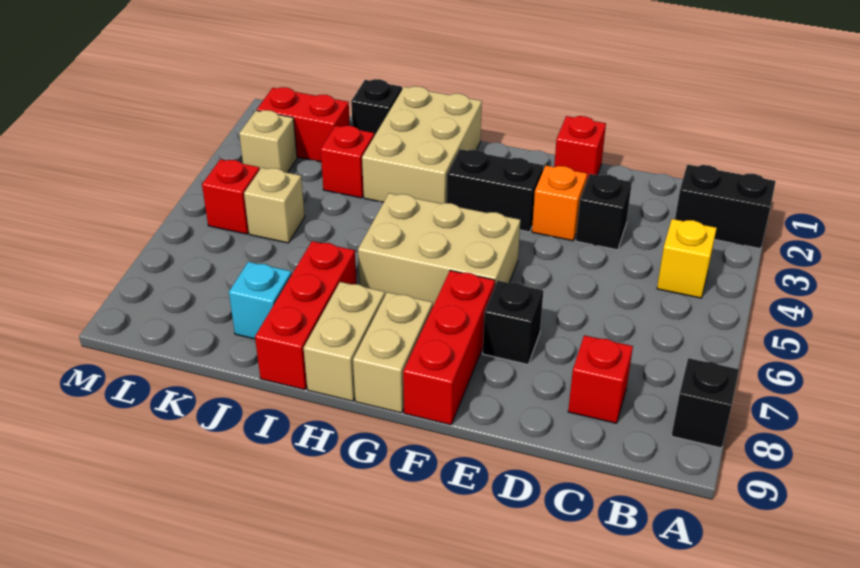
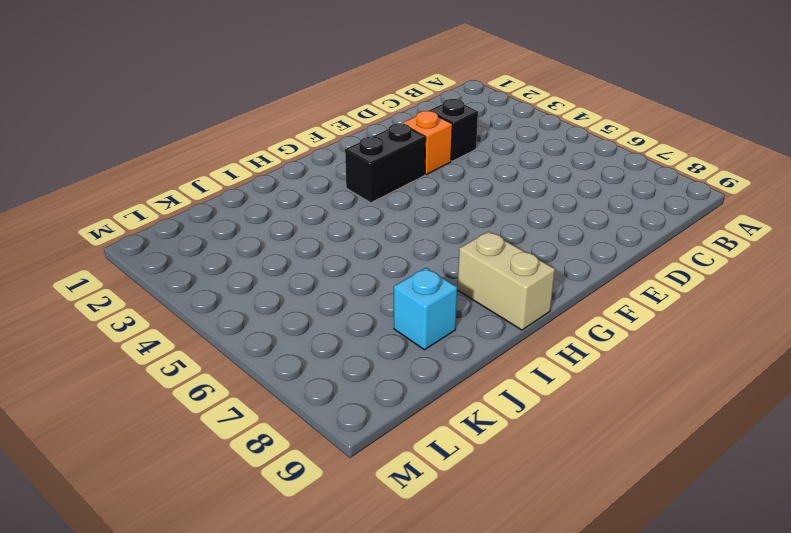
none -> black 1x2 brick [675,164,776,249]
none -> black 1x1 brick [671,358,739,448]
none -> yellow 1x1 brick [657,219,716,298]

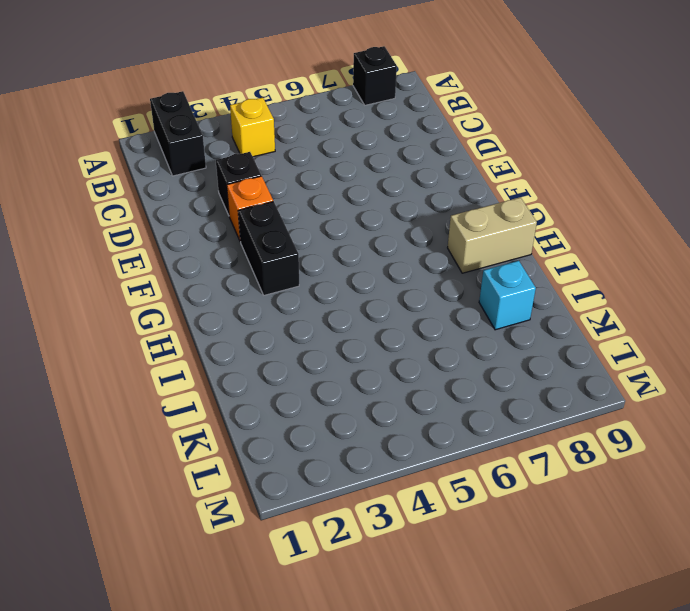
none -> red 1x1 brick [568,335,633,423]
none -> red 1x1 brick [554,116,606,179]
none -> black 1x1 brick [483,281,543,364]

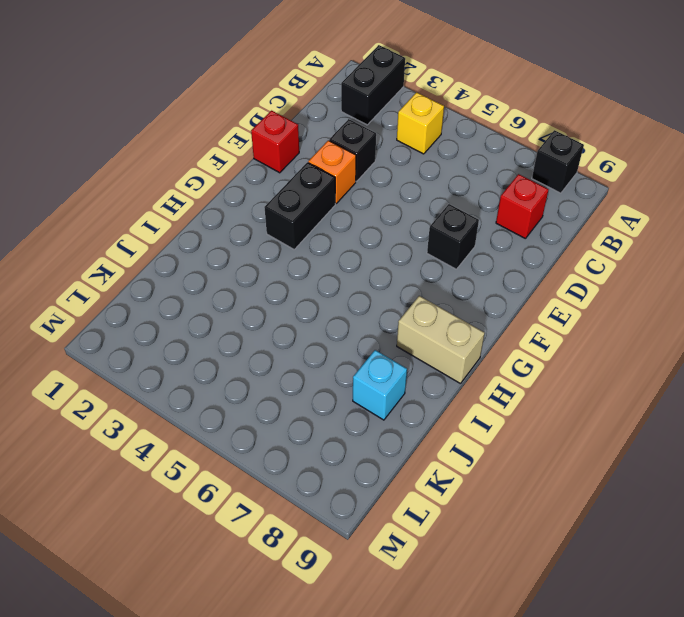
none -> tan 2x3 brick [358,193,520,306]
none -> red 1x3 brick [403,270,495,425]
none -> tan 1x2 brick [353,292,433,413]

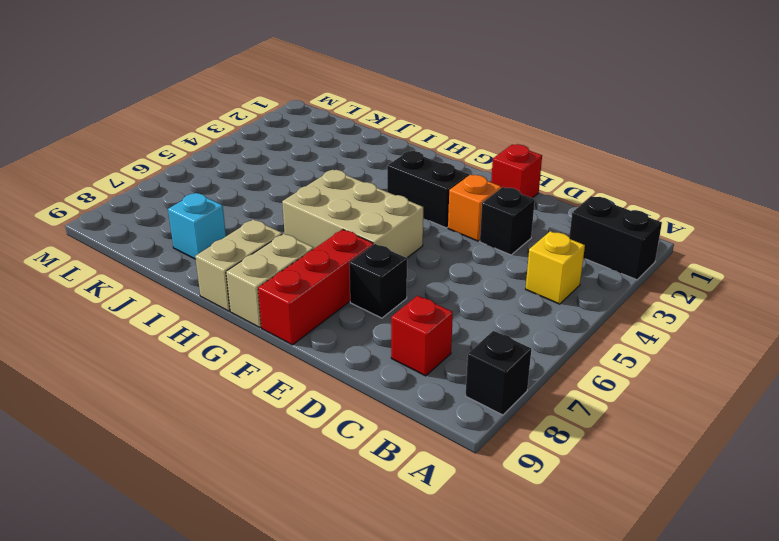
none -> tan 2x3 brick [362,86,482,204]
none -> red 1x3 brick [255,241,357,390]
none -> black 1x1 brick [351,79,402,136]

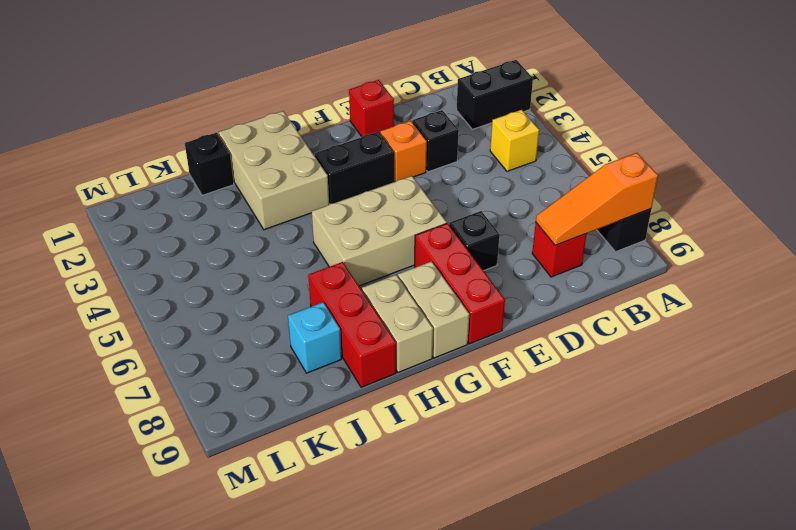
orange 1x3 slope [536,153,658,245] -> none
none -> red 1x1 brick [321,126,374,198]
none -> red 1x2 brick [257,87,350,162]
none -> tan 1x1 brick [244,168,305,243]

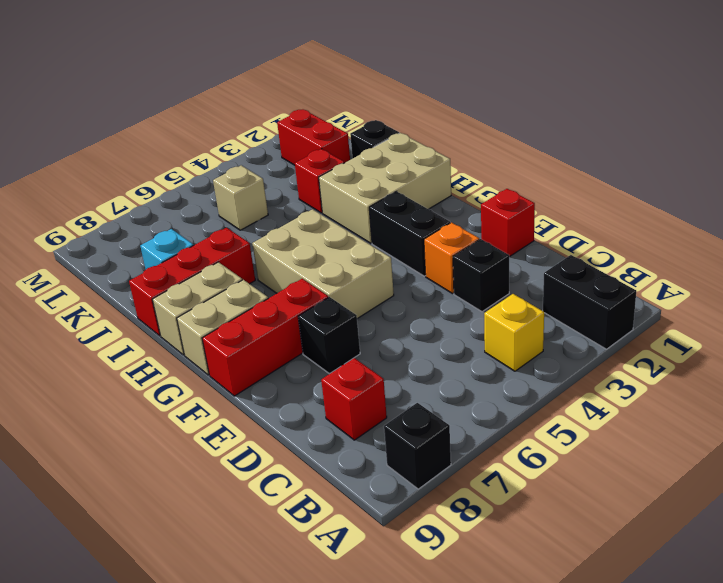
none -> tan 1x1 brick [239,110,297,173]
none -> red 1x1 brick [202,159,260,234]

